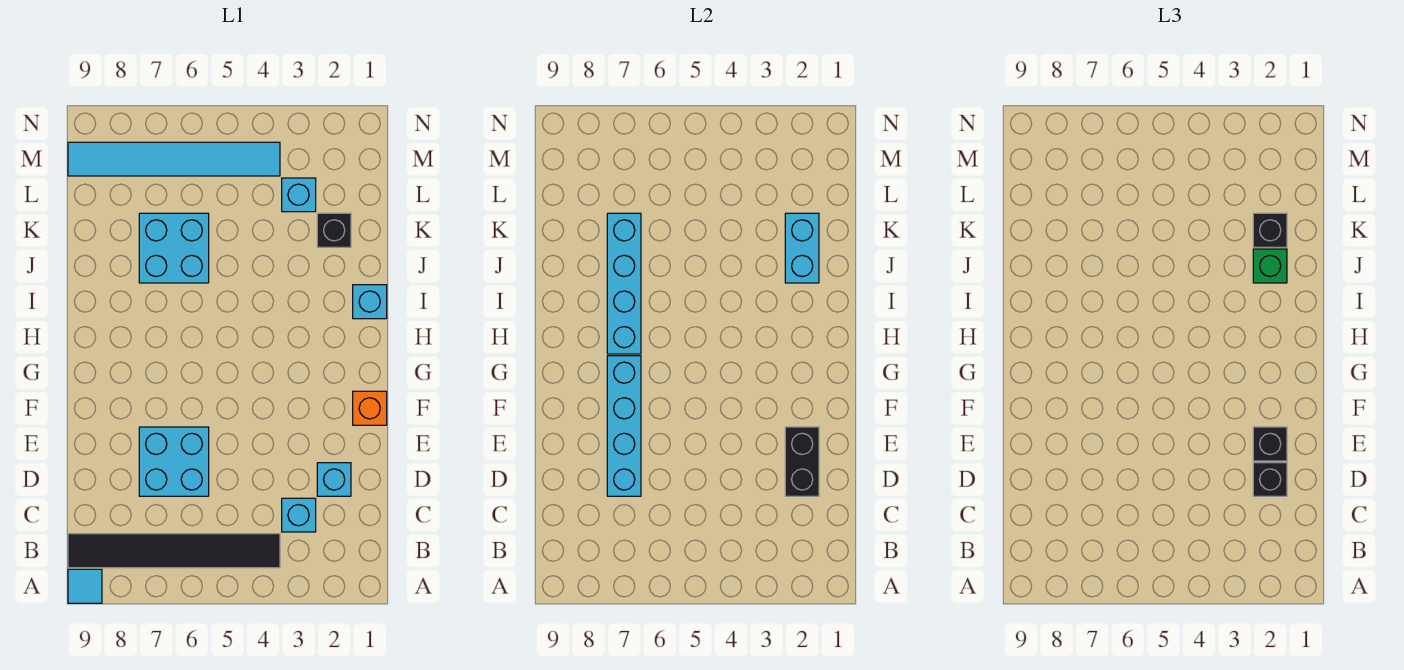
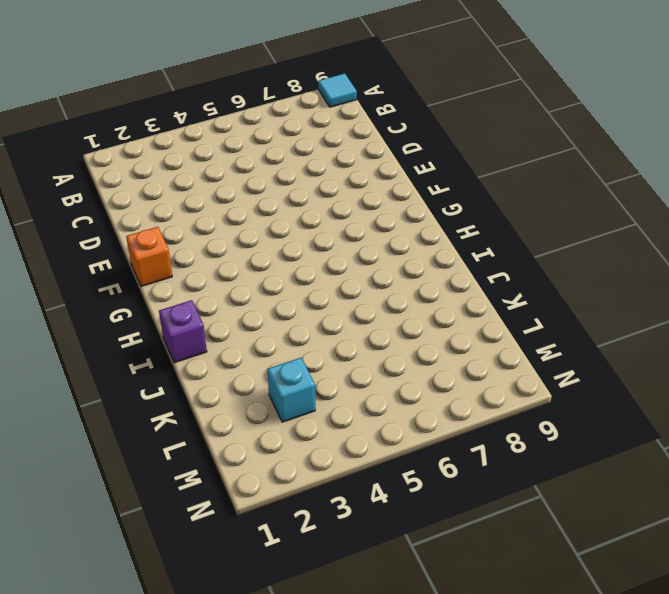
purple 1x1 brick [159,300,207,363] -> cyan 1x1 brick [353,285,387,319]
none -> black 1x6 tile [68,534,280,568]
none -> cyan 1x1 brick [282,498,316,532]
none -> cyan 1x1 brick [317,463,351,496]

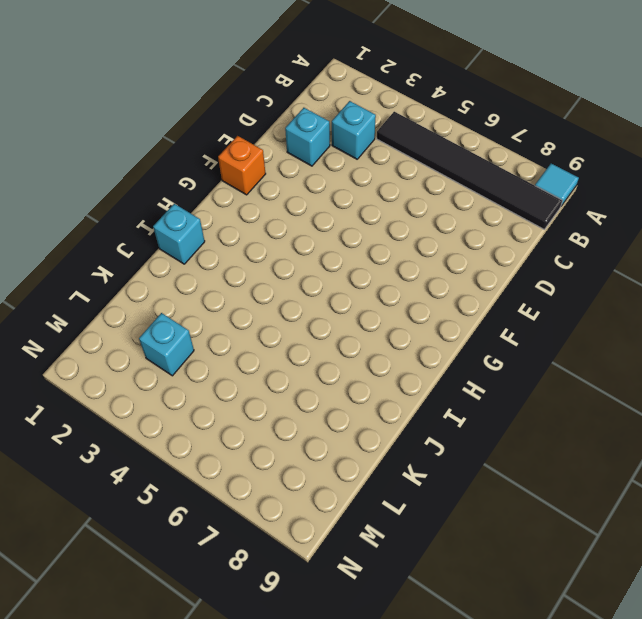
none -> cyan 2x2 brick [139,427,209,496]
none -> cyan 2x2 brick [139,213,209,283]
none -> black 1x1 brick [317,213,351,247]

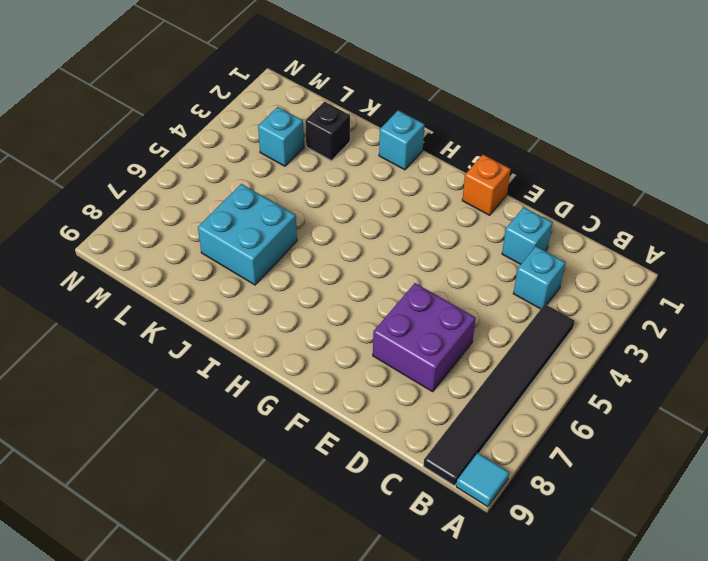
purple 2x2 brick [373,283,476,392] -> cyan 2x2 brick [139,427,209,496]
none -> cyan 1x6 tile [68,142,280,176]
none -> black 1x2 brick [785,427,819,496]
none -> cyan 1x4 brick [607,356,641,496]

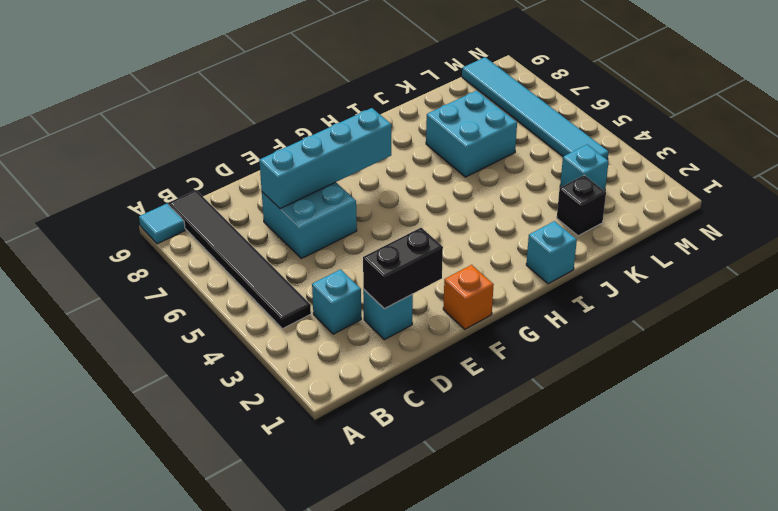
none -> cyan 1x4 brick [607,213,641,354]
none -> cyan 1x2 brick [785,213,819,283]
none -> black 1x1 brick [1253,463,1287,496]

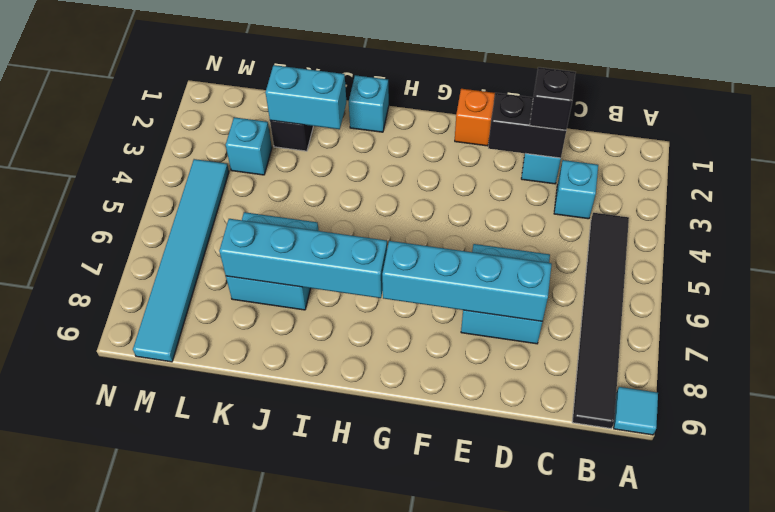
none -> black 1x1 brick [1253,427,1287,461]
none -> green 1x1 brick [1253,249,1287,283]
none -> black 1x1 brick [1253,213,1287,247]

